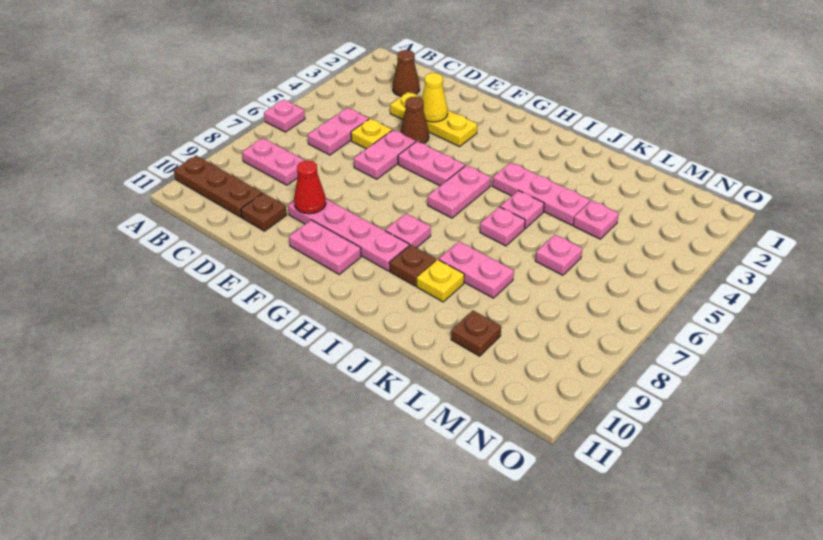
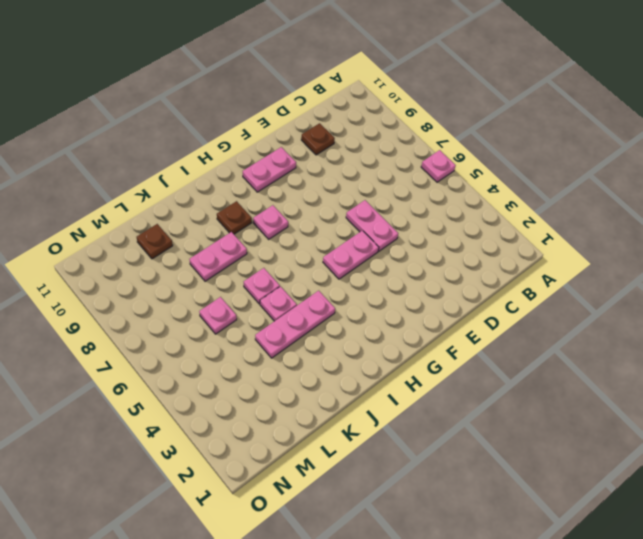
none -> brown 1x3 plate [174,156,262,217]
none -> pink 1x2 plate [242,138,306,185]
none -> brown 1x1 cone [392,50,420,97]

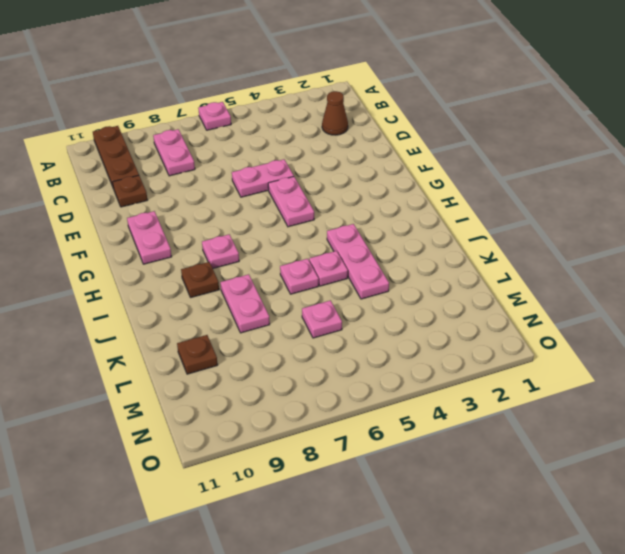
none -> pink 1x2 plate [308,108,369,155]
none -> yellow 1x3 plate [390,92,477,147]
none -> yellow 1x1 plate [351,119,392,149]

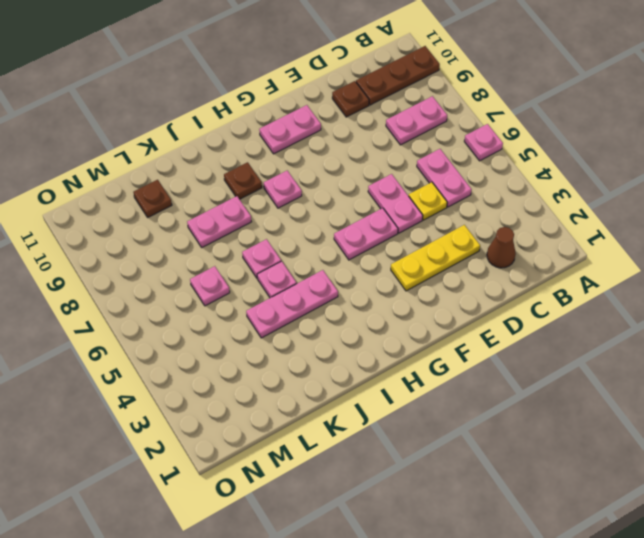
none -> brown 1x1 cone [400,97,429,144]
none -> pink 1x4 plate [288,199,409,271]
none -> pink 1x2 plate [428,165,491,218]

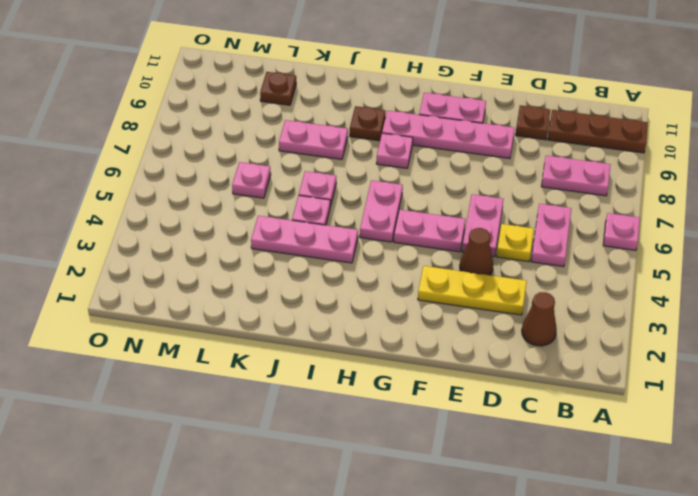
none -> yellow 1x1 plate [417,260,464,302]
none -> pink 1x1 plate [573,201,619,239]
none -> yellow 1x1 cone [422,73,448,122]

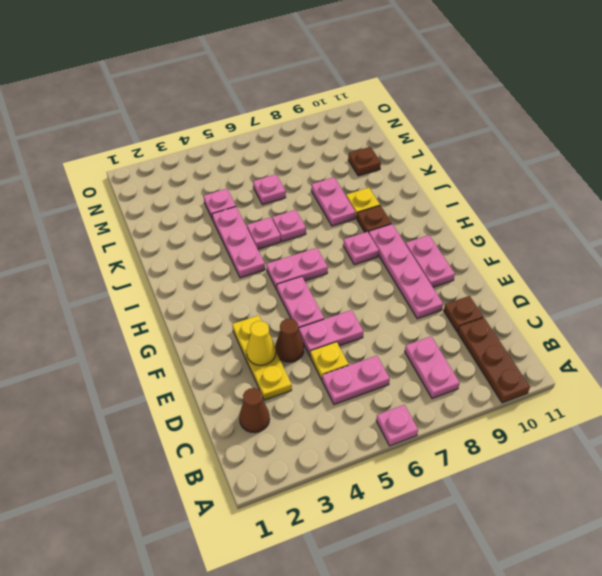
none -> red 1x1 cone [294,161,326,214]

